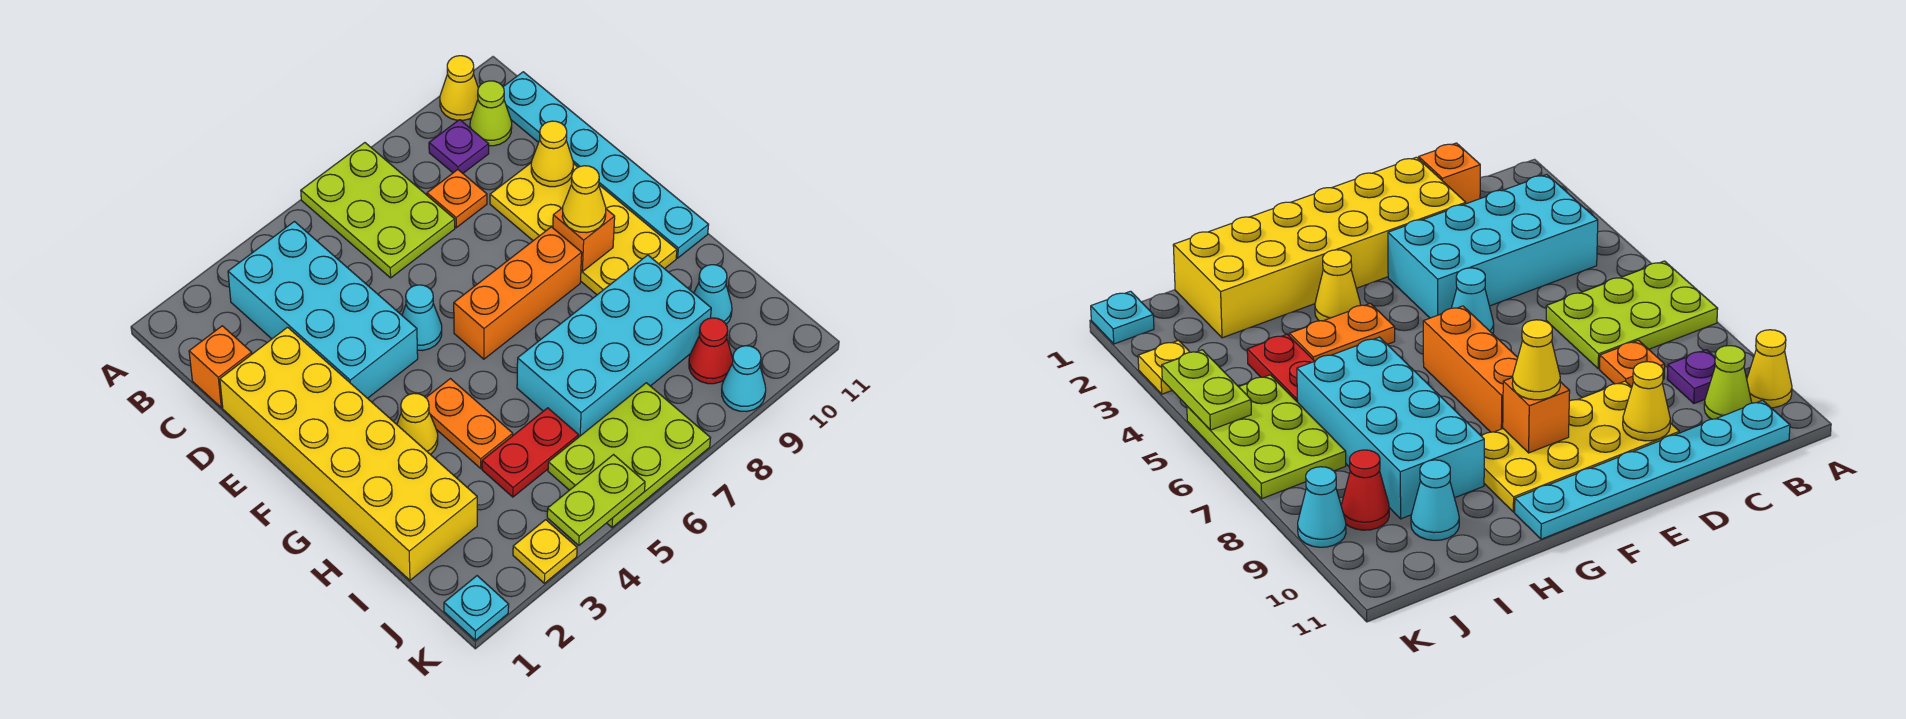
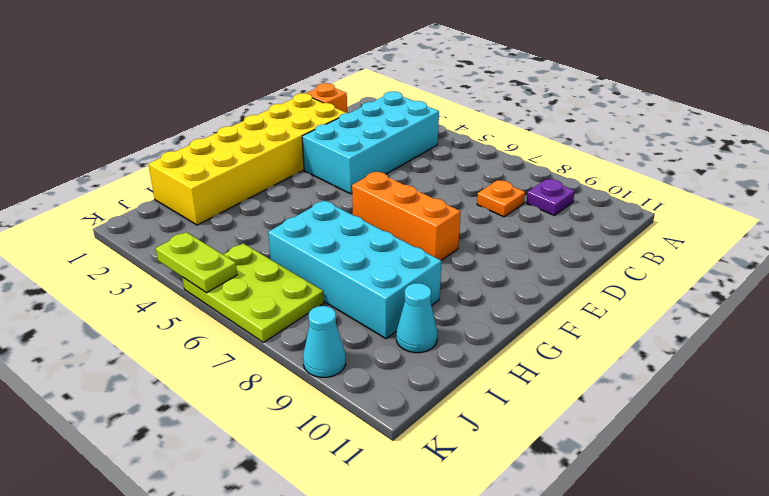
none -> lime 2x3 plate [301,143,455,278]
none -> yellow 1x1 cone [440,56,478,120]
none -> lime 1x1 cone [470,81,512,146]

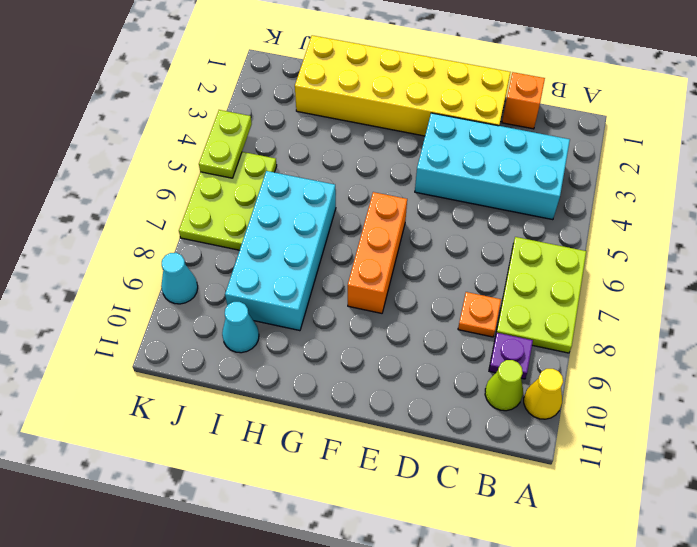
lime 2x3 plate [496,237,586,353] -> lime 2x3 plate turned to [301,143,455,278]
none -> cyan 1x6 plate [503,72,709,258]
none -> yellow 2x4 plate [490,163,677,295]
none -> cyan 1x1 cone [402,285,442,351]

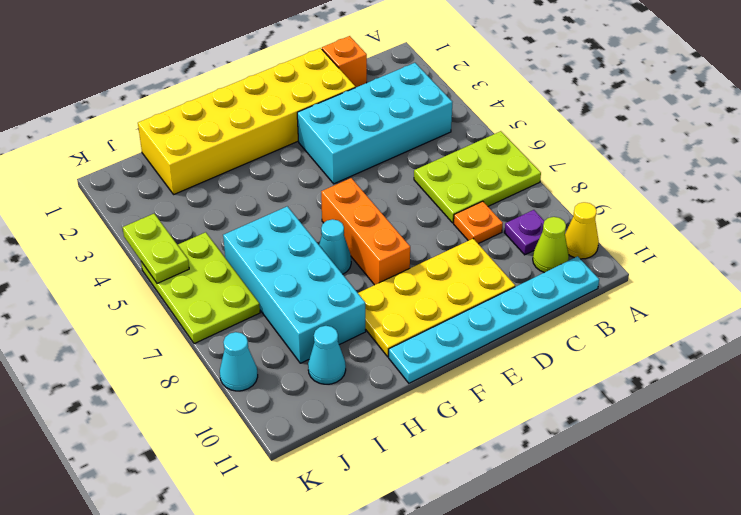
cyan 1x1 cone [319,219,351,274] -> cyan 1x1 cone moved to [402,285,442,351]
none -> yellow 1x1 cone [397,393,438,455]
none -> orange 1x2 plate [426,379,513,468]
none -> red 1x2 plate [482,408,579,497]

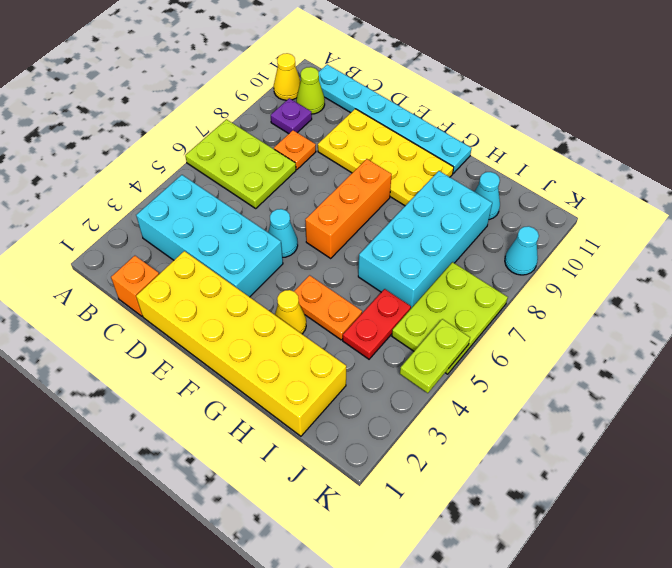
none -> red 1x1 cone [689,318,733,384]
none -> cyan 1x1 plate [444,576,509,640]
none -> yellow 1x1 plate [513,520,577,583]

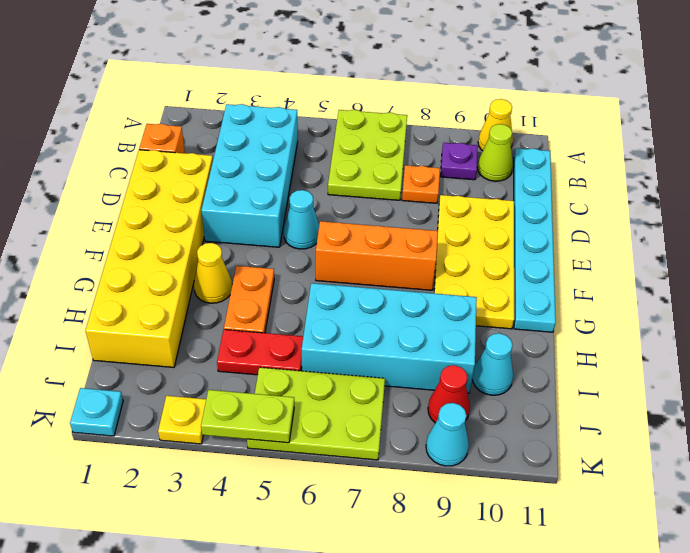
none -> yellow 1x1 cone [531,121,573,187]
none -> orange 1x1 brick [553,208,615,272]
none -> yellow 1x1 cone [562,166,606,233]

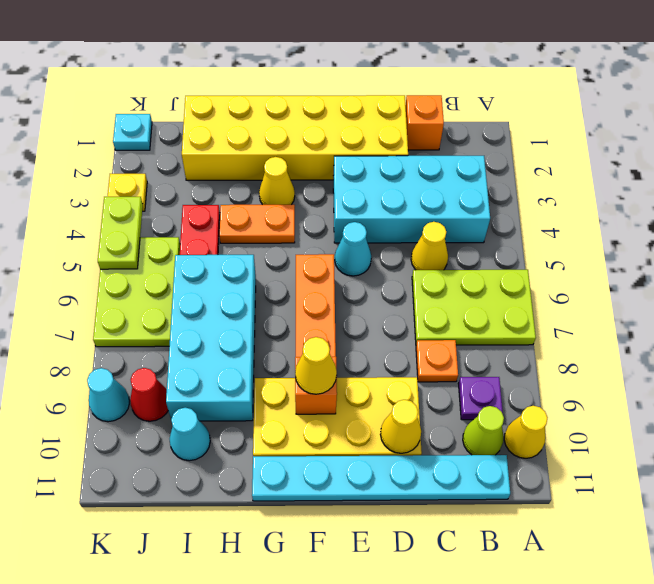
yellow 1x1 cone [411,222,448,270] -> none

